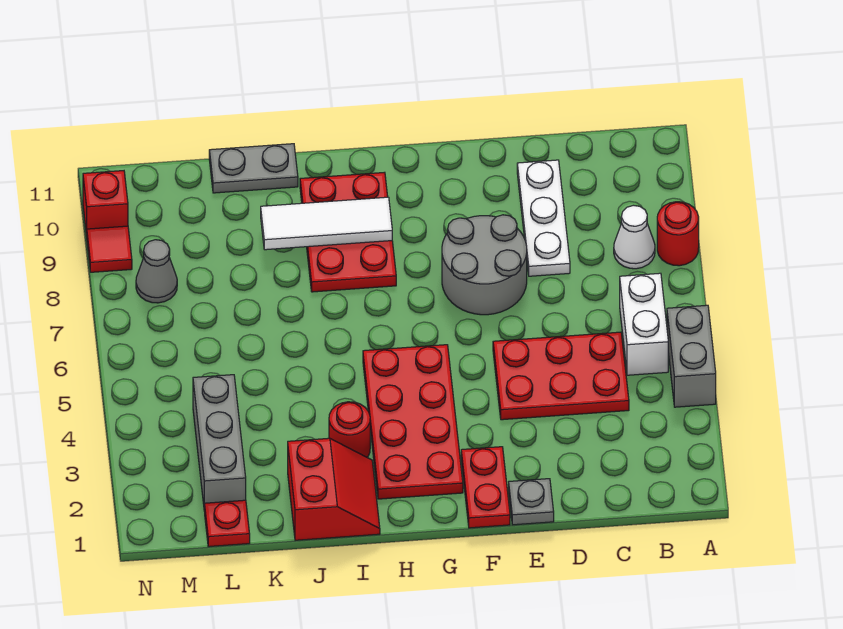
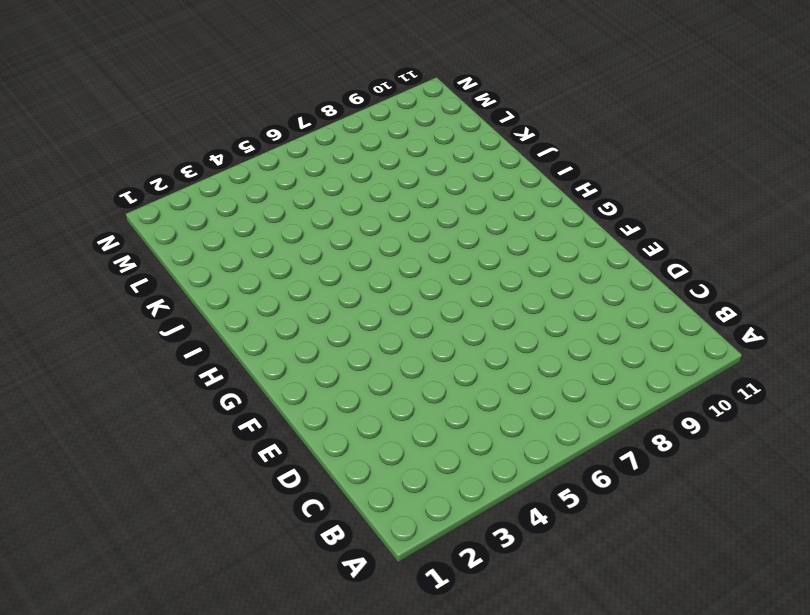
none -> grey 1x2 brick [667,305,716,407]
none -> red 1x1 round brick [657,202,699,266]
none -> white 1x2 brick [620,273,668,375]

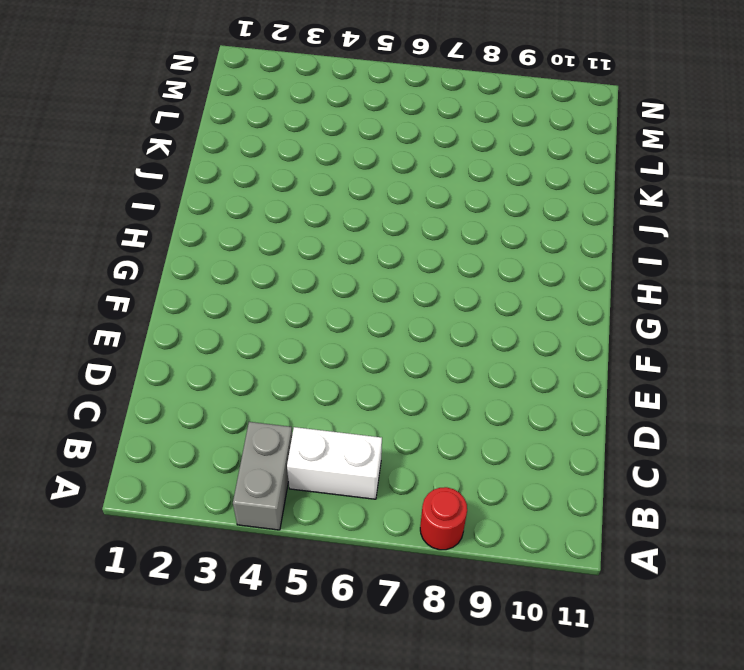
grey 1x2 brick [233,422,292,530] -> grey 1x2 brick turned to [667,305,716,407]
none -> white 1x1 cone [614,205,655,269]
none -> red 2x3 plate [493,332,629,420]
none -> white 1x3 plate [517,160,570,276]

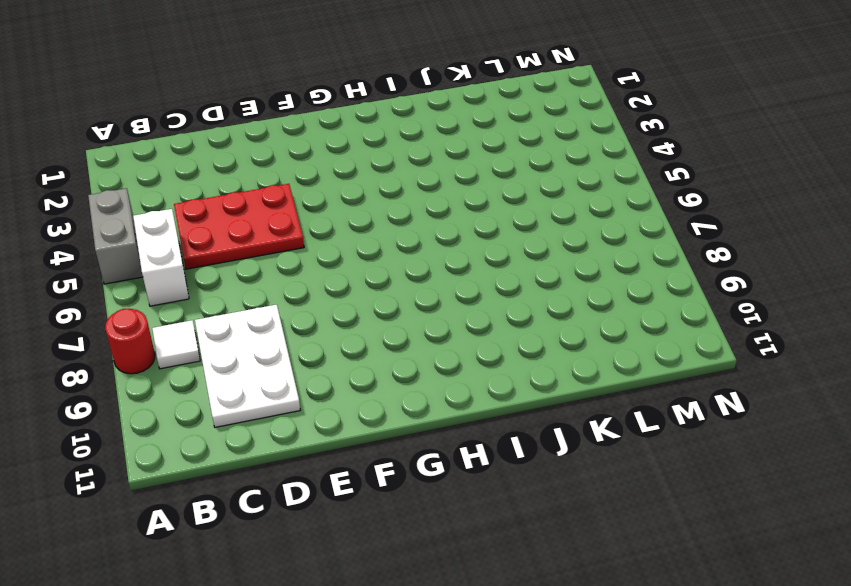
white 1x1 tile [152,320,200,369] -> white 1x1 cone [614,205,655,269]
white 2x3 plate [195,305,300,427] -> white 1x3 plate [517,160,570,276]
none -> grey 1x1 plate [509,479,554,525]
none -> grey 2x2 round brick [442,215,527,315]
none -> red 1x2 plate [461,447,510,528]

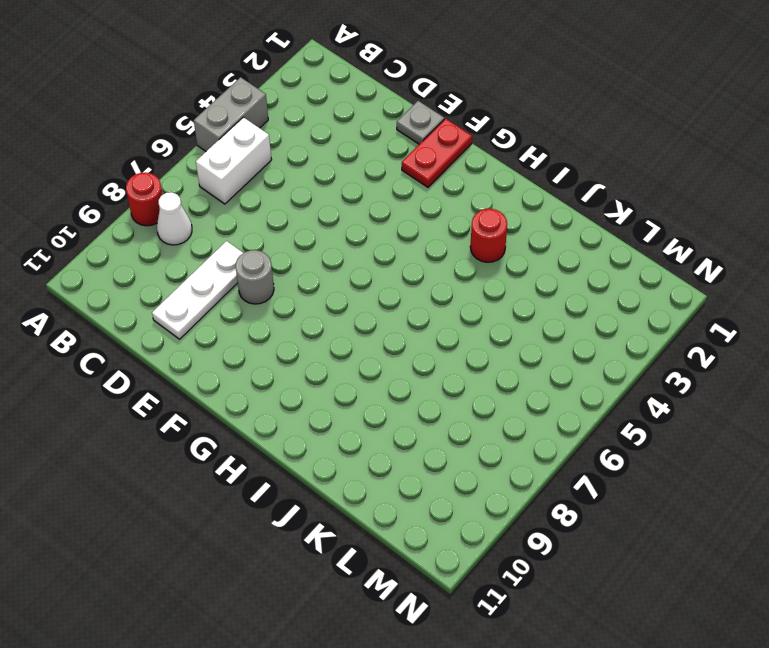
grey 1x1 round brick [236,250,274,304] -> grey 2x2 round brick [442,215,527,315]
none -> red 2x3 plate [493,332,629,420]
none -> red 2x4 plate [363,345,463,499]
none -> red 2x3 plate [300,172,396,292]

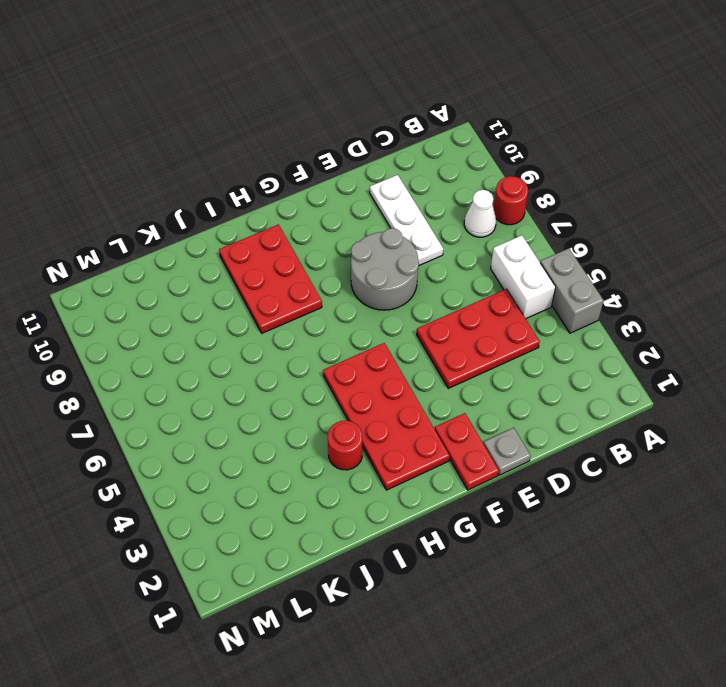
none -> red 2x2 slope [288,438,380,540]
none -> grey 1x2 plate [209,144,298,193]
none -> red 1x1 plate [205,500,250,547]

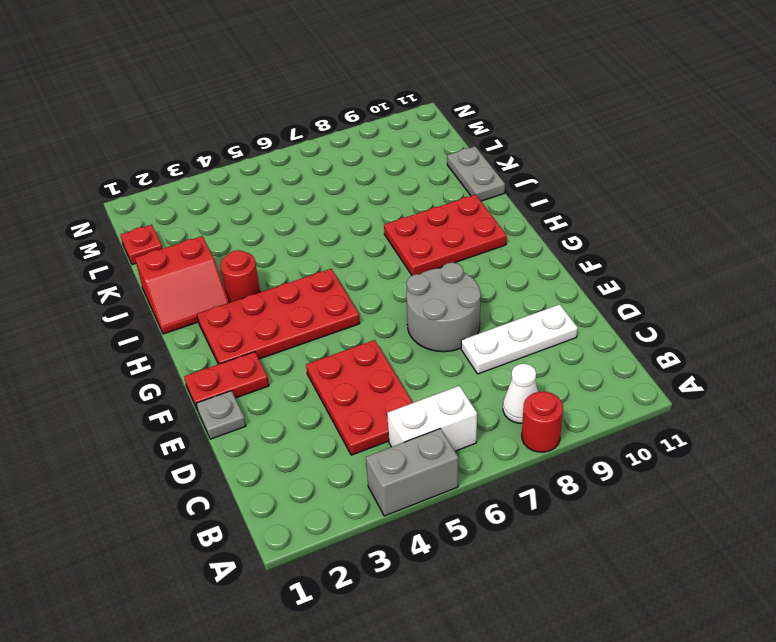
none -> grey 1x3 brick [193,375,246,511]
none -> grey 1x1 cone [136,240,177,303]
none -> red 1x1 tile [87,226,132,272]

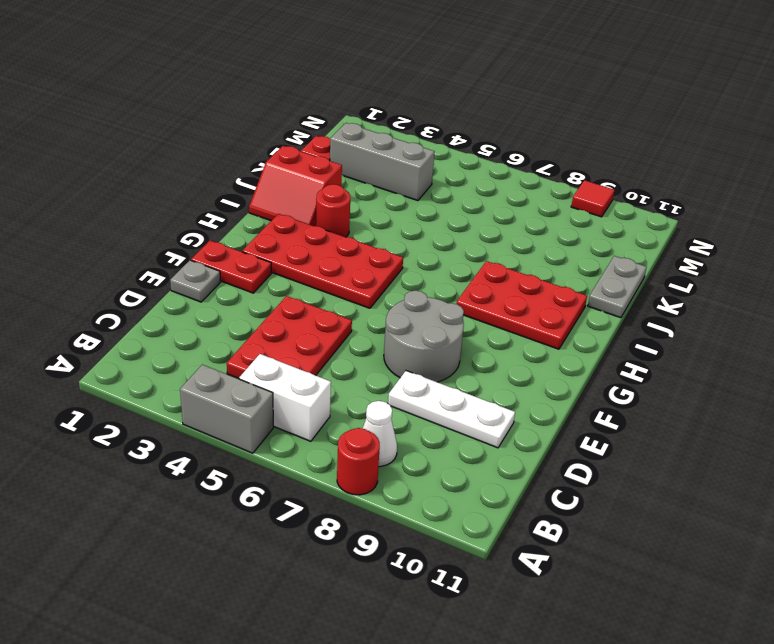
none -> grey 1x1 cone [136,240,177,303]
none -> red 1x1 brick [83,171,128,236]
none -> white 1x3 tile [261,197,392,250]

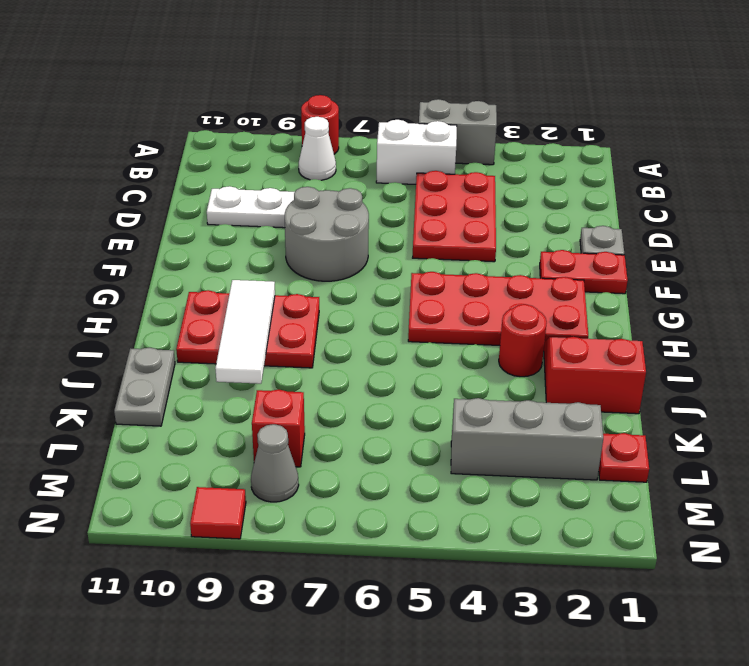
red 1x1 brick [252,390,305,467] -> red 1x1 brick moved to [83,171,128,236]

